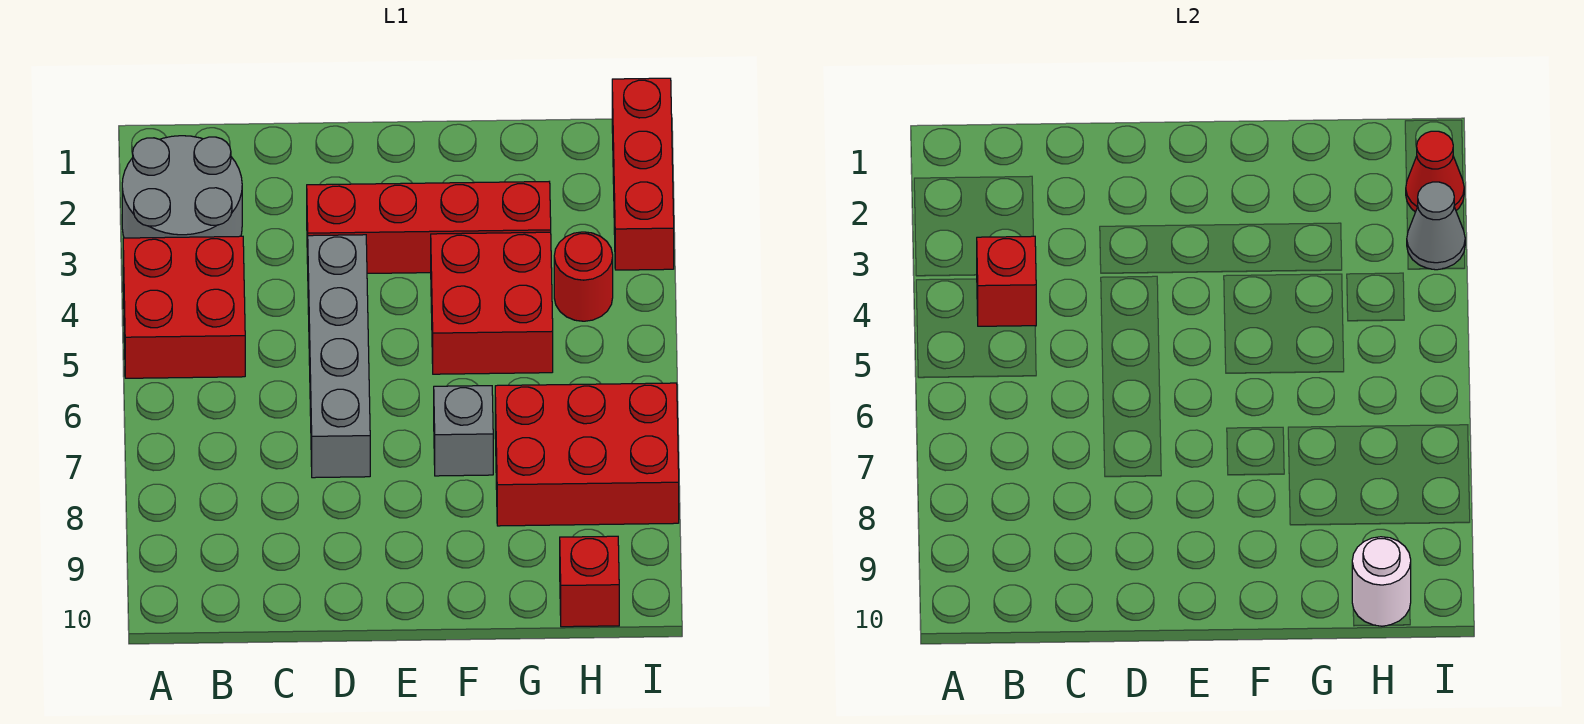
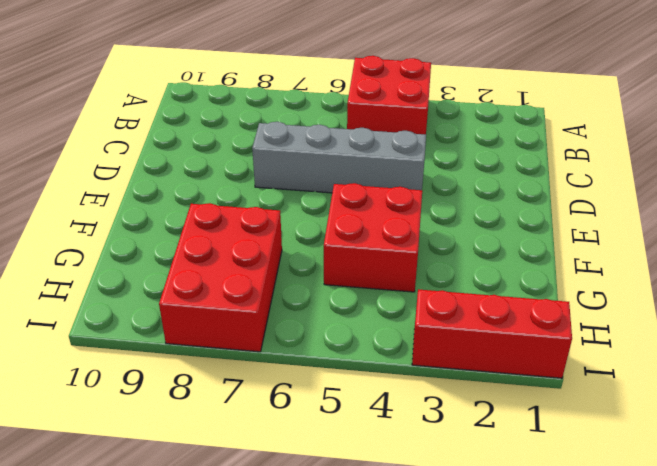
none -> grey 2x2 round brick [122,136,242,238]
none -> red 1x4 brick [307,182,551,273]
none -> grey 1x1 brick [434,386,493,476]

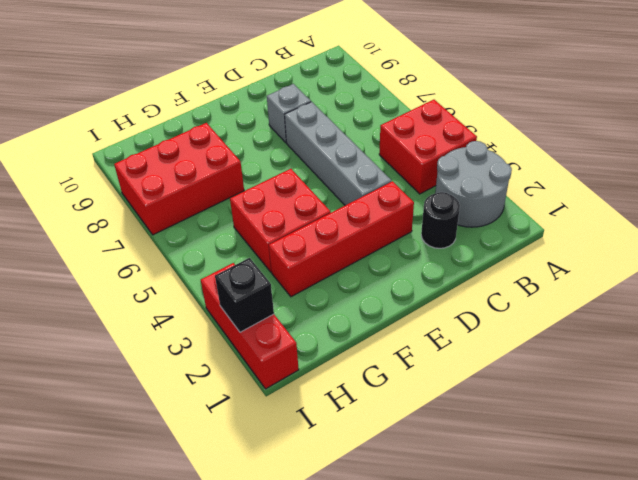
black 1x1 round brick [421,192,460,248] -> none
grey 1x1 brick [267,84,311,143] -> grey 1x1 brick moved to [434,386,493,476]
black 1x1 brick [215,258,274,332] -> red 1x1 cone [1406,131,1464,212]
none -> red 1x1 round brick [554,232,613,321]
none -> red 1x1 brick [560,536,619,627]
none -> red 1x1 brick [977,236,1036,326]

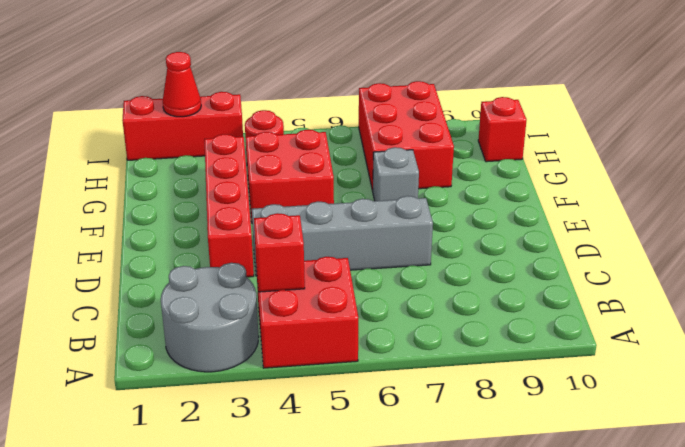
none -> white 1x1 round brick [1352,537,1411,626]
none -> grey 1x1 cone [1407,182,1465,270]

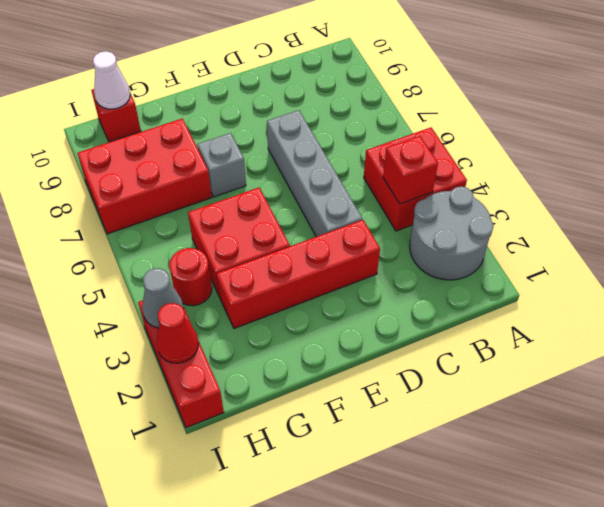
white 1x1 cone [93,51,130,109] -> white 1x1 round brick [1352,537,1411,626]

